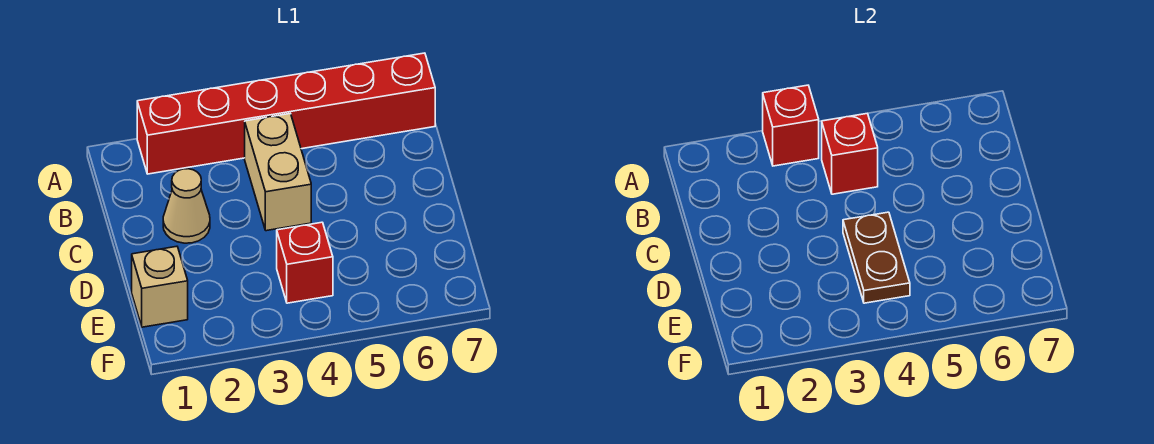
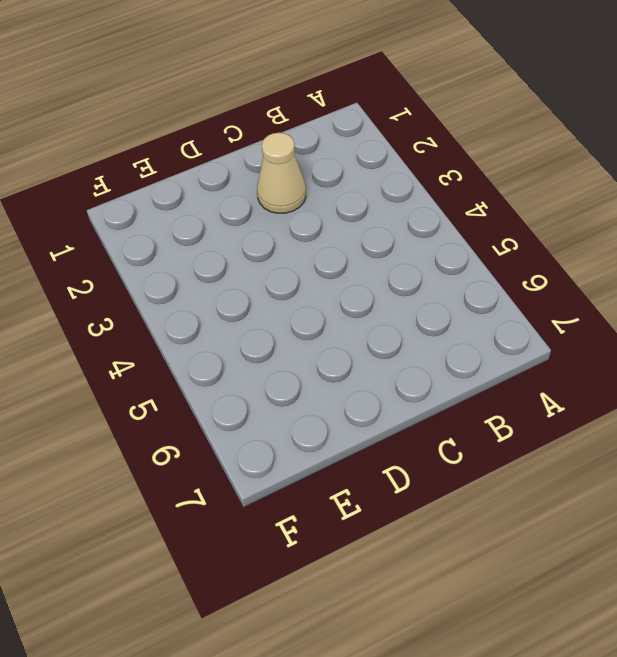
none -> red 1x6 brick [137,53,435,174]
none -> tan 1x2 brick [245,114,311,231]

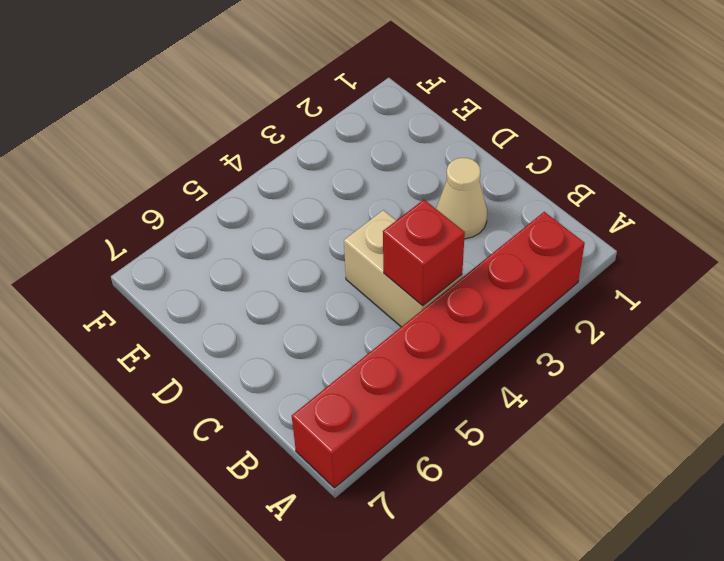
none -> tan 1x1 brick [132,246,188,327]
none -> red 1x1 brick [277,222,333,303]

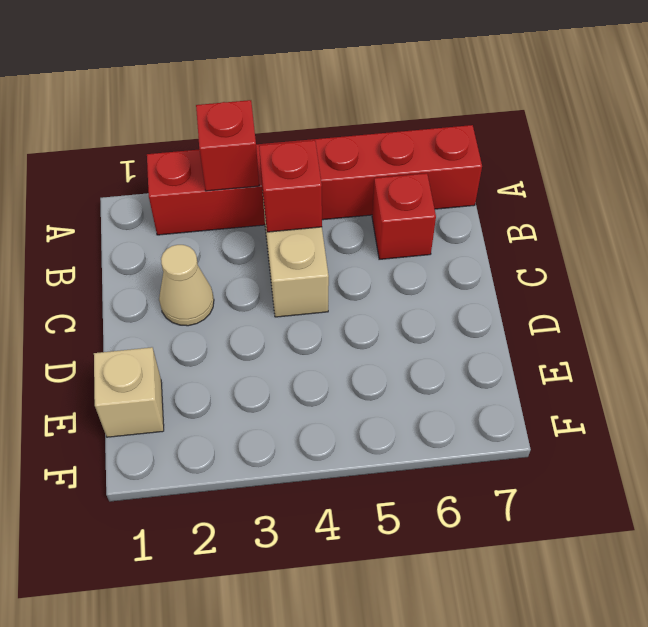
red 1x1 brick [372,173,436,259] -> red 1x1 brick moved to [277,222,333,303]
none -> brown 1x2 plate [843,212,910,303]

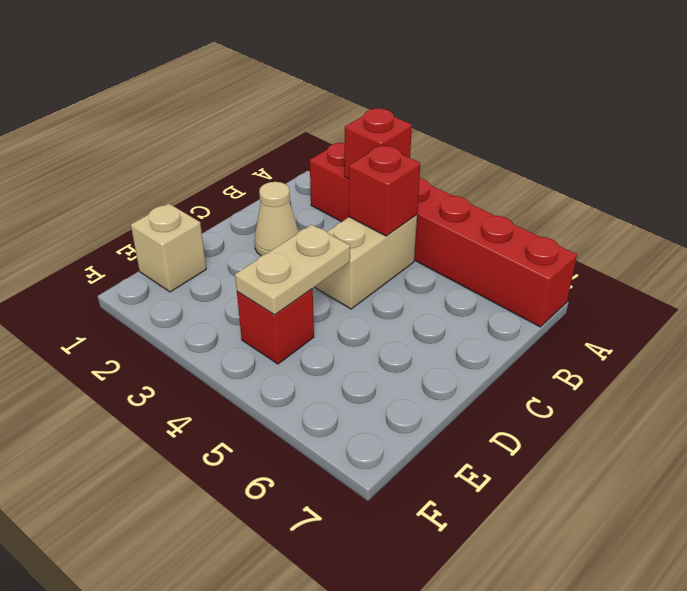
tan 1x2 plate [235,225,350,315] -> brown 1x2 plate [843,212,910,303]

